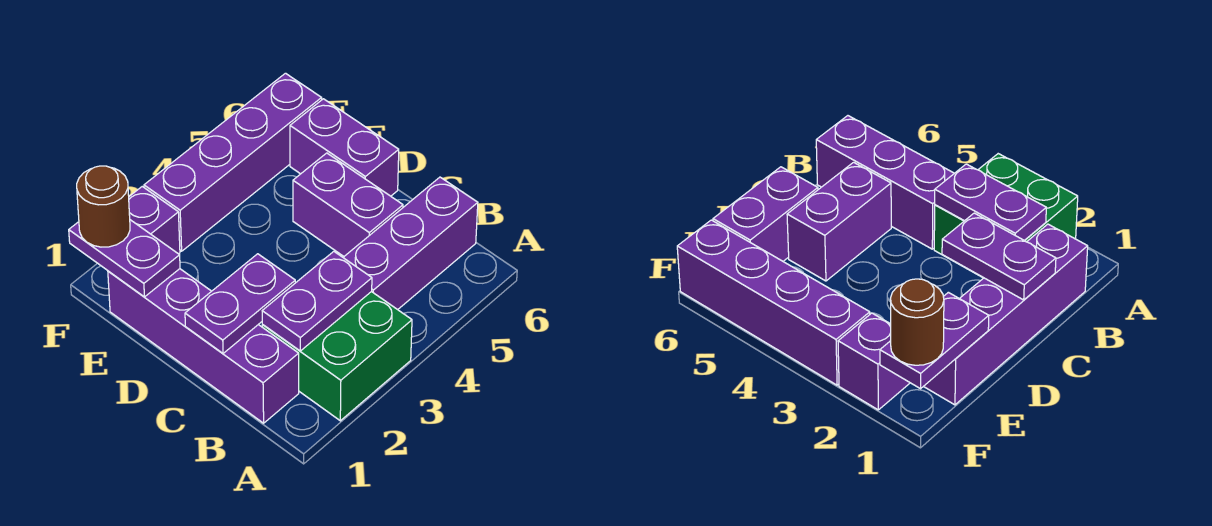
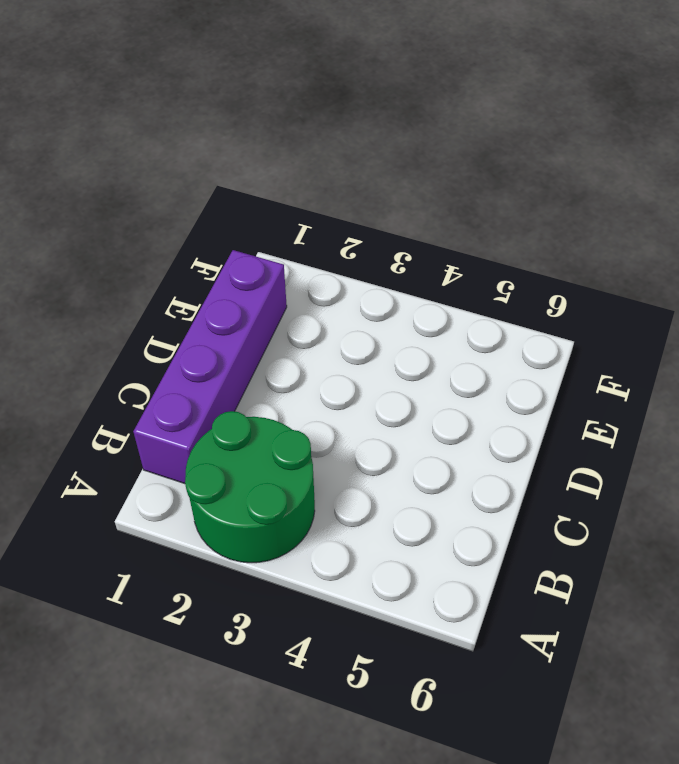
green 2x2 round brick [185,411,315,563] -> green 2x2 brick [262,292,412,421]
none -> purple 1x3 brick [343,177,478,310]
none -> purple 1x2 brick [293,153,403,256]

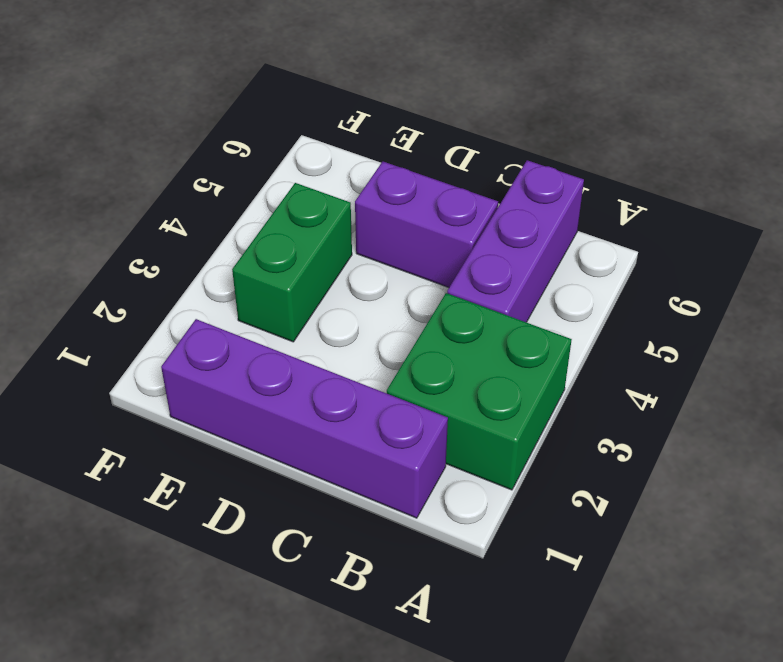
green 1x2 brick [232,183,352,342] -> none
none -> purple 1x2 brick [290,99,399,196]
none -> purple 1x1 brick [129,187,180,254]

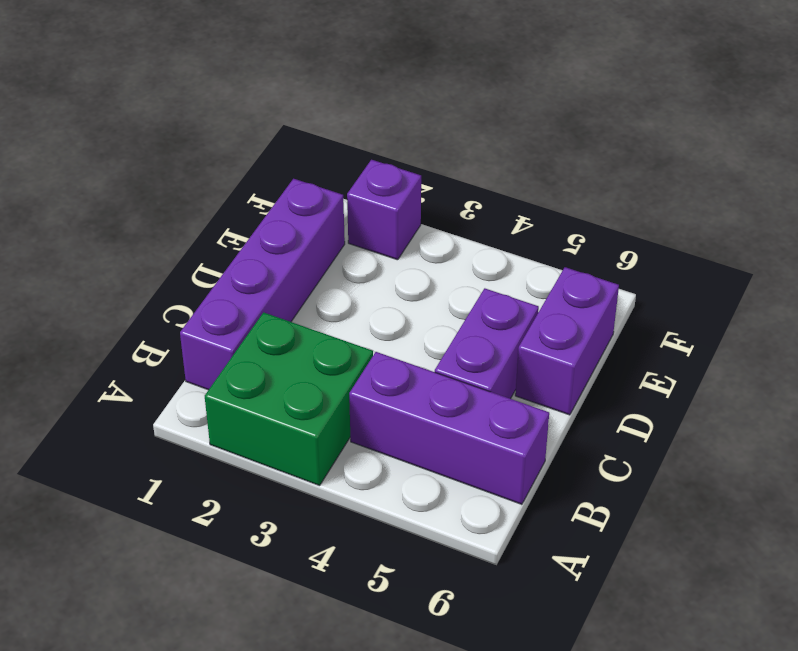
none -> purple 1x4 brick [144,73,322,251]
none -> purple 1x2 plate [262,252,372,351]

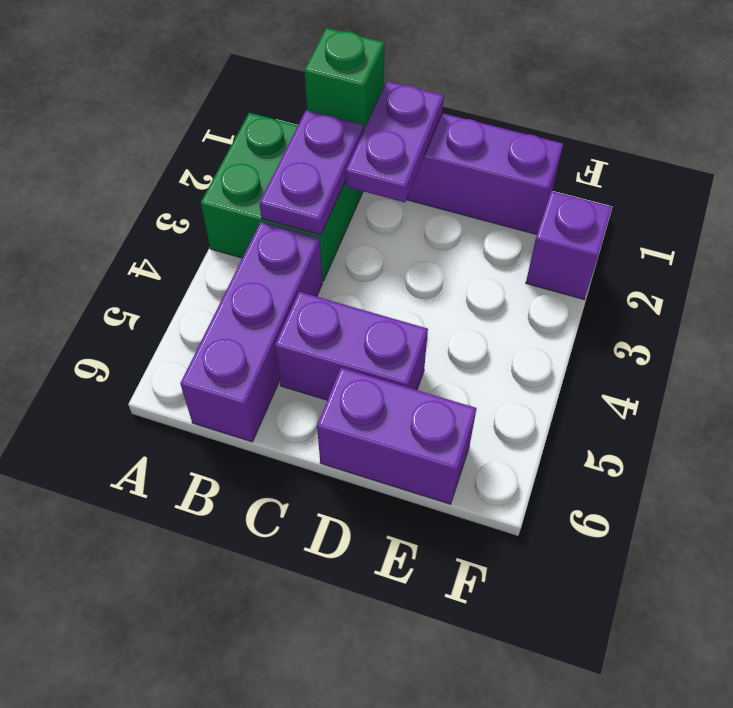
green 1x1 brick [304,28,384,131] -> none
none -> purple 1x4 brick [144,73,322,251]
none -> purple 1x2 plate [69,220,180,297]

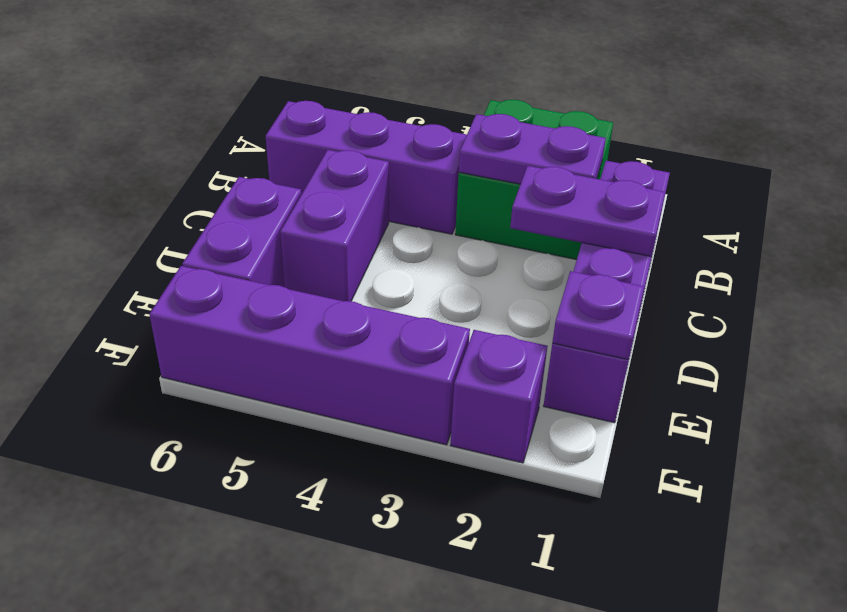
purple 1x1 plate [552,271,644,360] -> purple 1x2 plate [69,220,180,297]
none -> brown 1x1 round brick [77,166,130,247]

